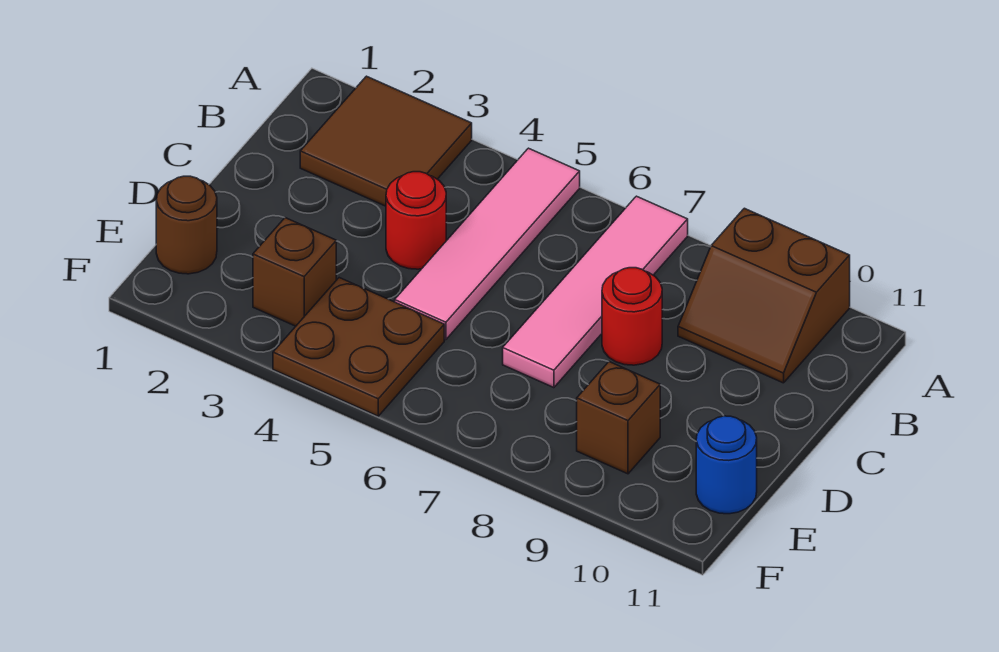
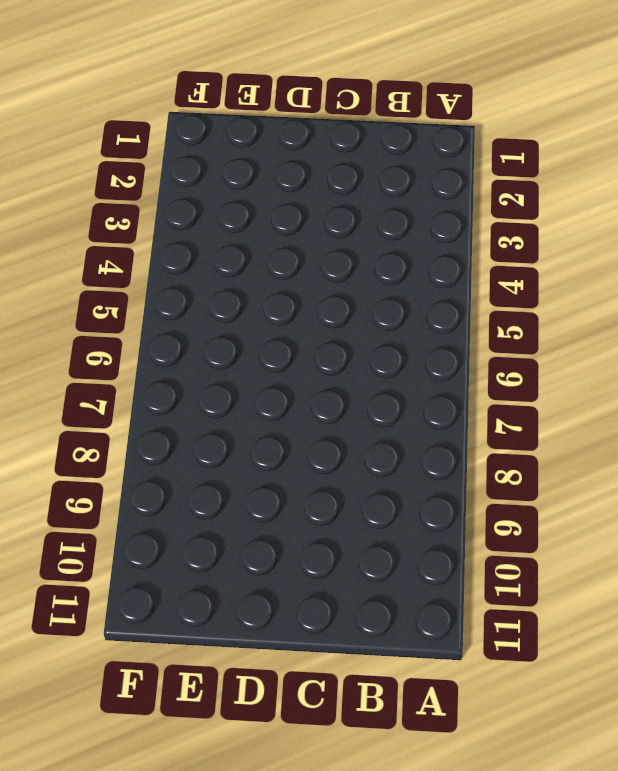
none -> brown 2x2 tile [300,76,472,206]
none -> pink 1x4 tile [395,148,580,340]

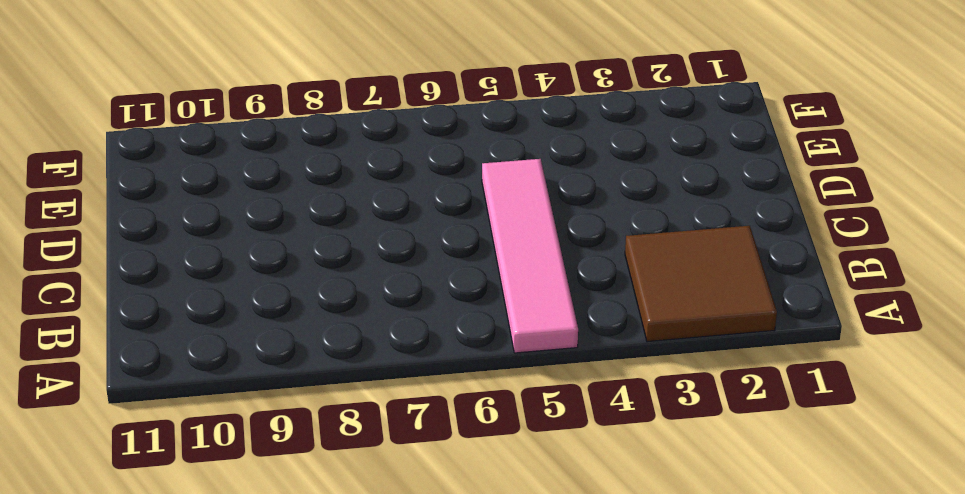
none -> pink 1x4 tile [503,196,688,388]
none -> brown 2x2 slope [678,208,850,383]

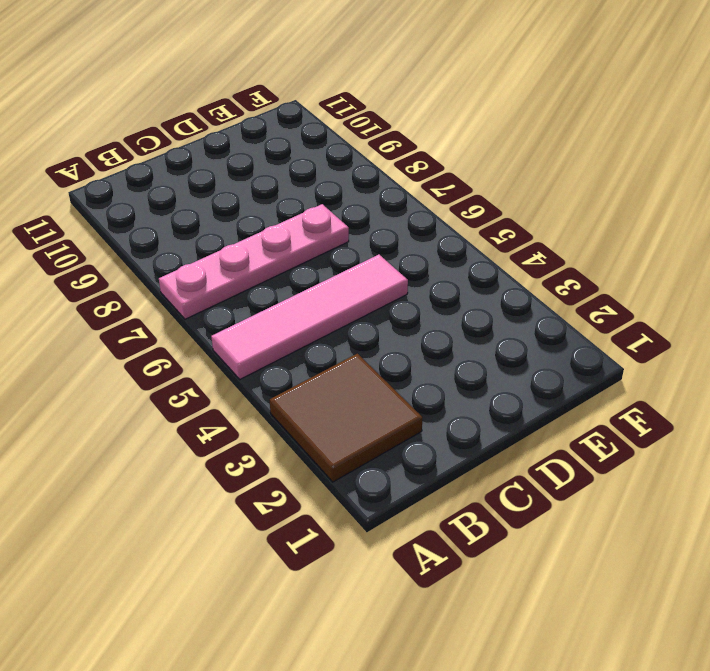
pink 1x4 plate [159,204,349,319] -> pink 1x4 tile [503,196,688,388]
none -> brown 2x2 slope [678,208,850,383]
none -> red 1x1 round brick [386,172,446,269]

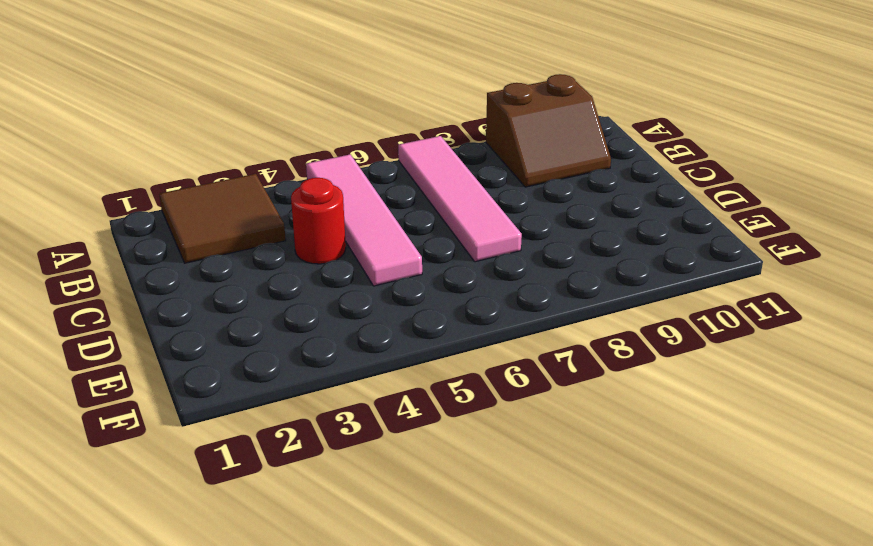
none -> red 1x1 round brick [602,268,662,365]
none -> brown 1x1 round brick [156,176,217,274]

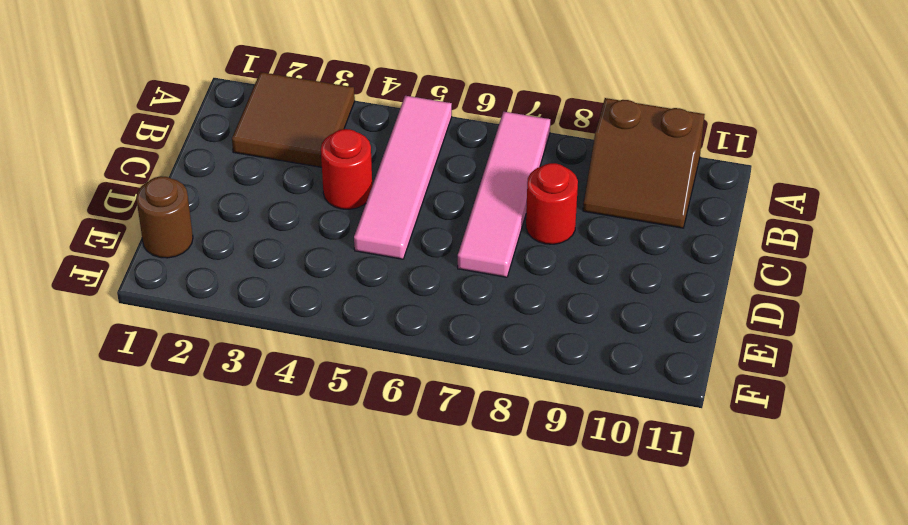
none -> brown 1x1 brick [253,218,336,326]
none -> brown 2x2 plate [273,278,444,416]

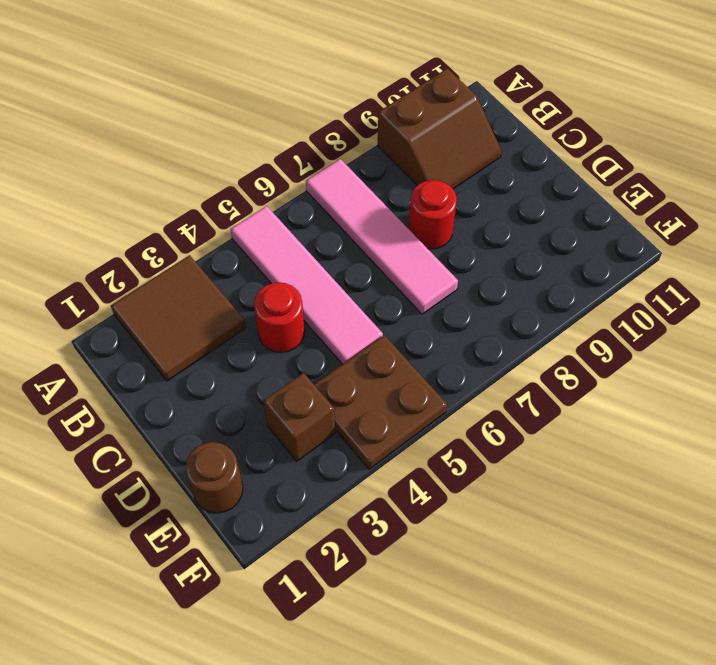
none -> brown 1x1 brick [577,362,660,474]
none -> blue 1x1 round brick [696,416,757,514]

